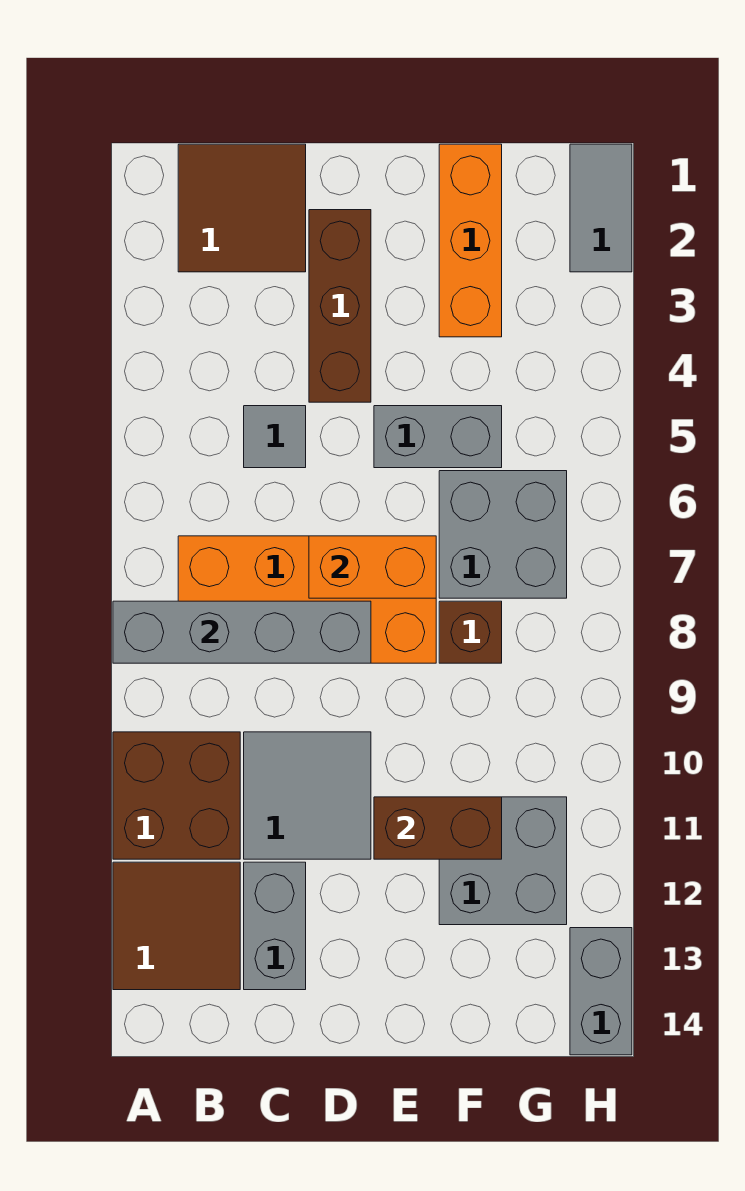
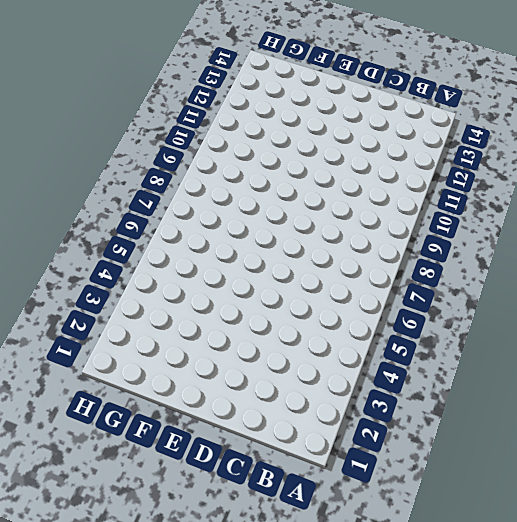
none -> brown 2x2 brick [113,732,240,859]
none -> brown 2x2 tile [113,862,240,990]
none -> brown 2x2 tile [178,144,306,272]

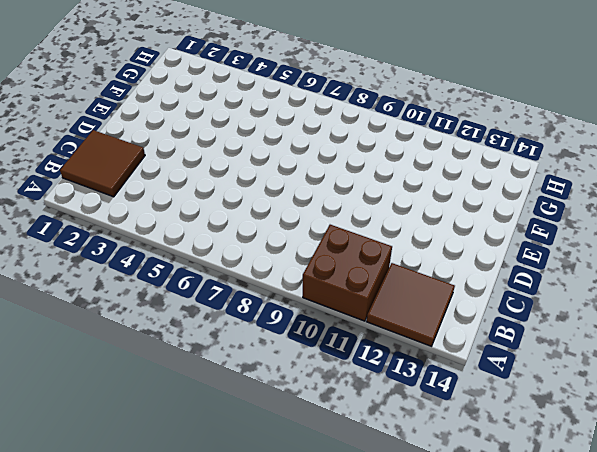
none -> orange 2x4 brick [178,536,436,663]
none -> grey 1x1 tile [244,406,306,468]
none -> grey 2x2 tile [244,732,371,859]

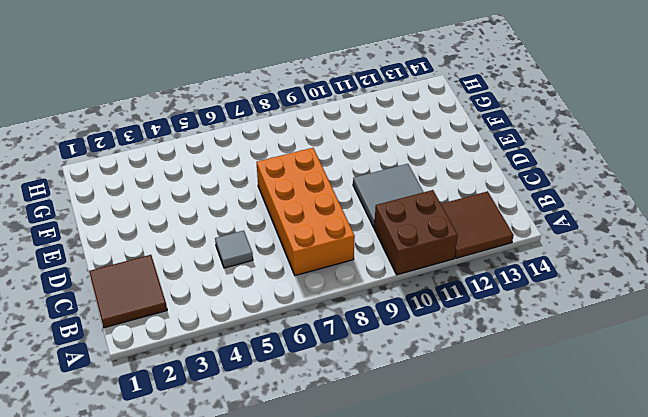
none -> grey 1x2 brick [244,862,306,990]
none -> brown 1x3 brick [309,210,371,402]
none -> grey 1x2 brick [374,406,502,468]

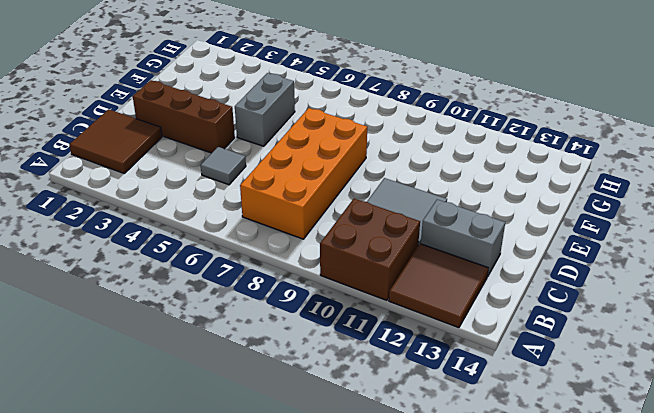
none -> orange 1x3 brick [439,144,502,337]
none -> grey 2x2 brick [439,471,567,598]
none -> brown 1x1 brick [439,601,502,663]

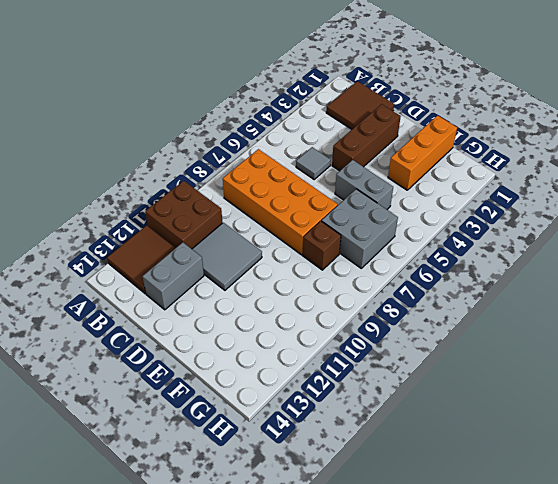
none -> grey 2x2 brick [439,797,567,925]
none -> grey 1x2 tile [570,144,632,272]
none -> grey 1x2 brick [570,928,632,1055]

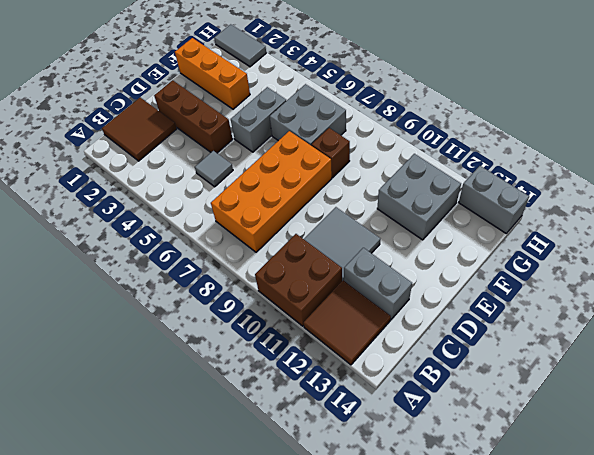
none -> grey 1x4 brick [113,601,371,663]
none -> orange 1x2 brick [309,536,436,598]
none -> brown 1x2 brick [374,797,502,859]

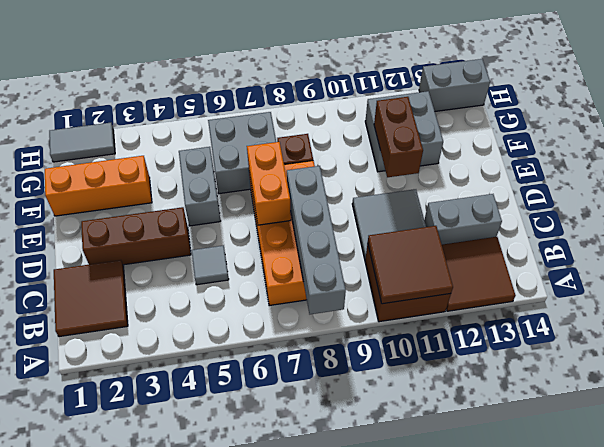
brown 2x2 tile [368,226,453,304] -> none

